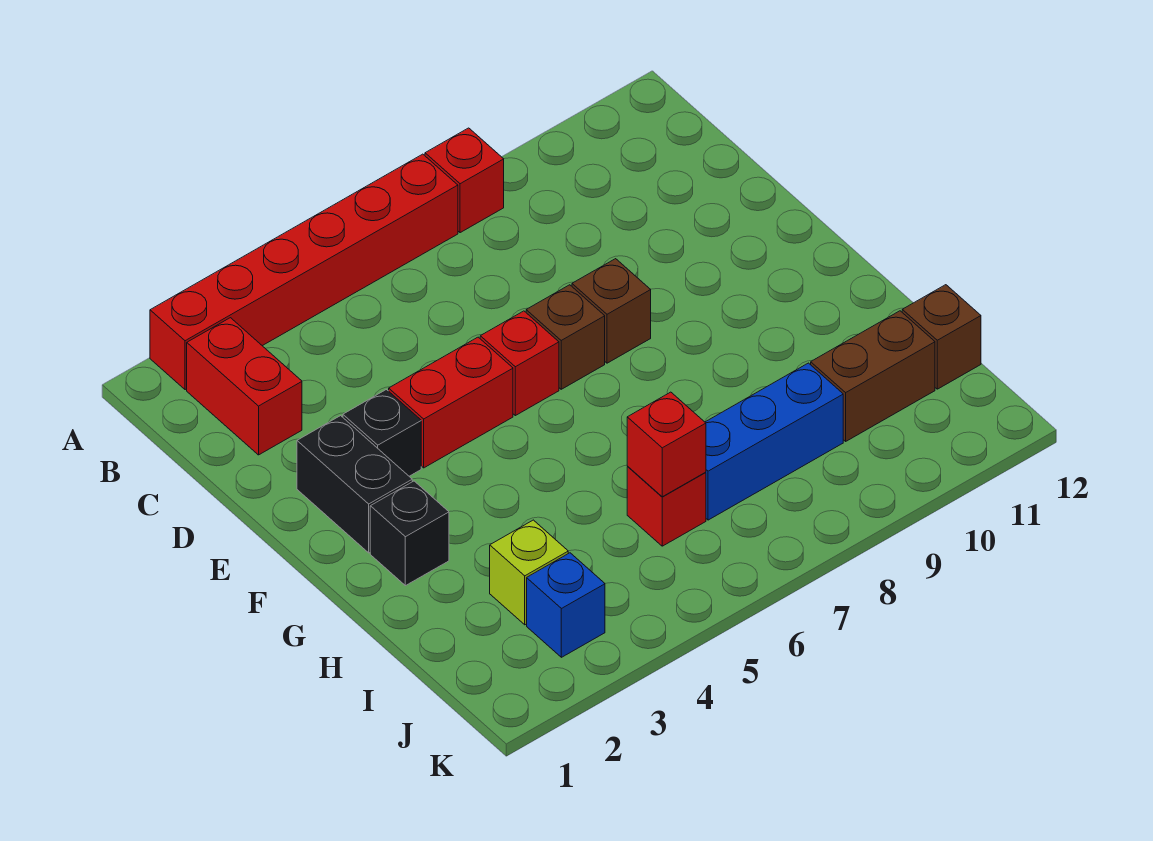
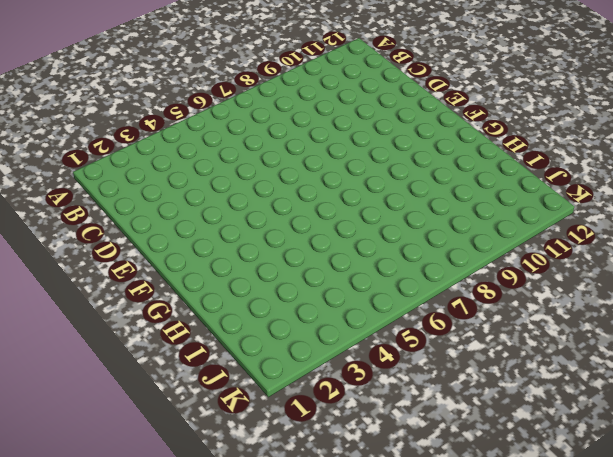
none -> red 1x6 brick [150,154,458,390]
none -> red 1x1 brick [425,128,504,233]
none -> red 1x2 brick [187,318,302,455]

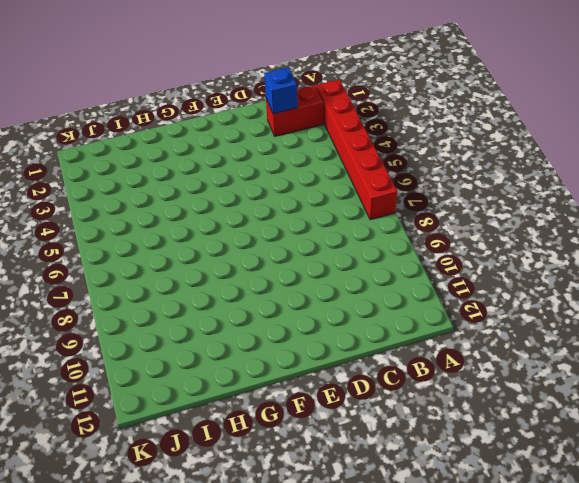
blue 1x1 brick [264,67,298,114] -> blue 1x1 brick moved to [527,553,605,657]
none -> red 1x1 brick [425,128,504,233]
none -> black 1x2 brick [297,416,412,553]
none -> black 1x1 brick [343,390,421,476]

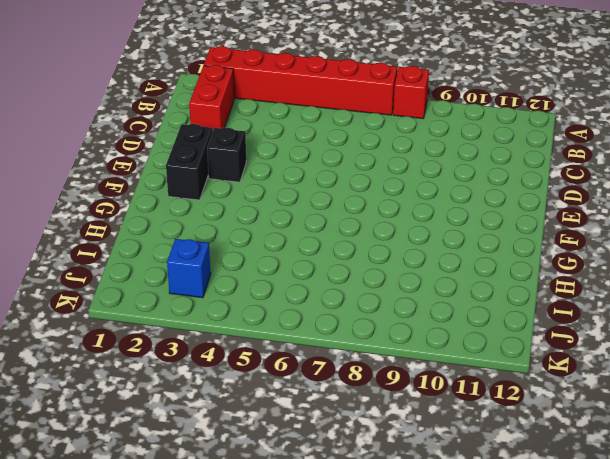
none -> red 1x2 brick [389,337,513,468]
none -> red 1x1 brick [480,311,559,416]
none -> brown 1x1 brick [526,285,605,389]

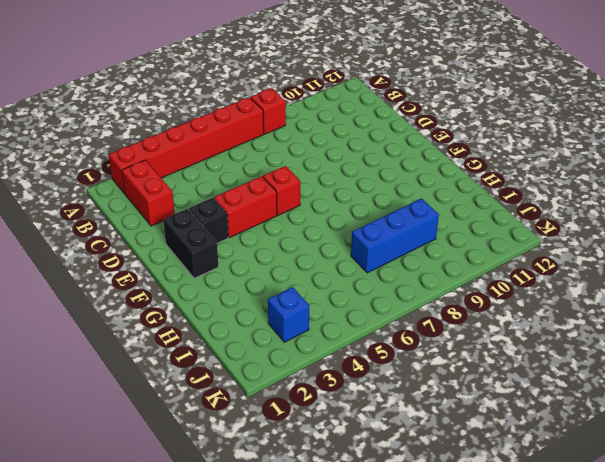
none -> brown 1x1 brick [526,285,605,389]
none -> brown 1x1 brick [572,259,651,363]
none -> black 1x1 brick [370,481,449,586]

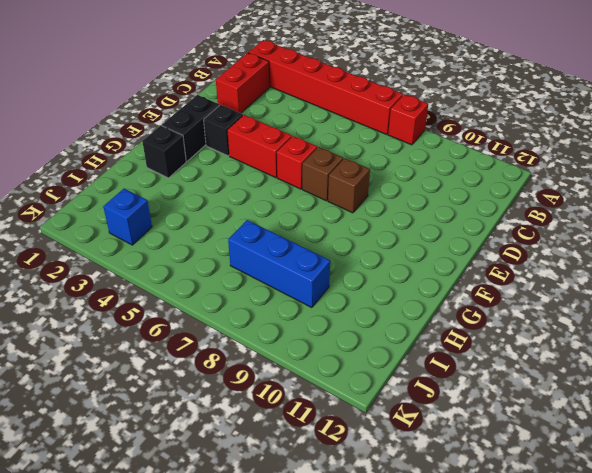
none -> lime 1x1 brick [490,520,568,625]
none -> red 1x1 brick [627,467,706,546]
none -> brown 1x2 brick [811,311,935,441]

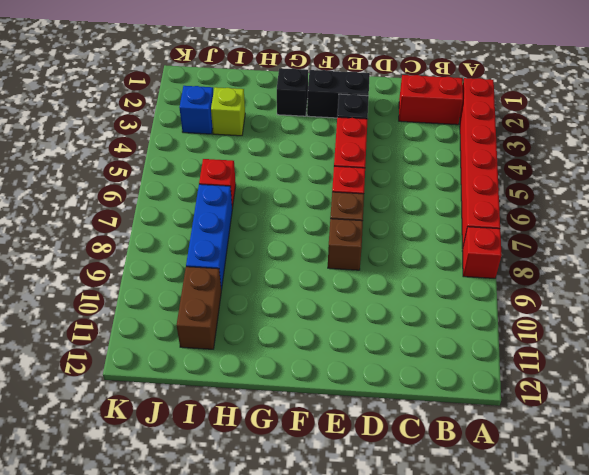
none -> brown 1x1 brick [902,285,981,389]
none -> red 1x1 brick [627,392,706,497]

